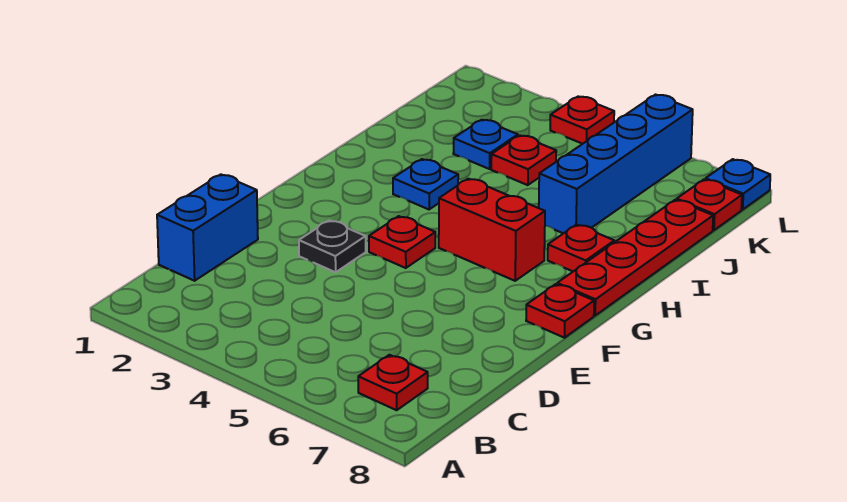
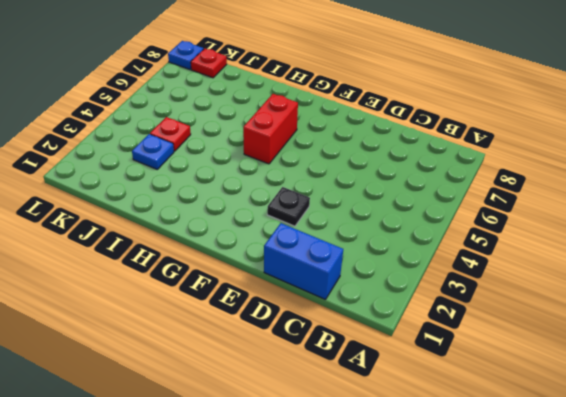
none -> red 1x1 plate [358,355,428,410]
none -> red 1x1 plate [369,216,435,268]
none -> red 1x1 plate [526,284,594,338]

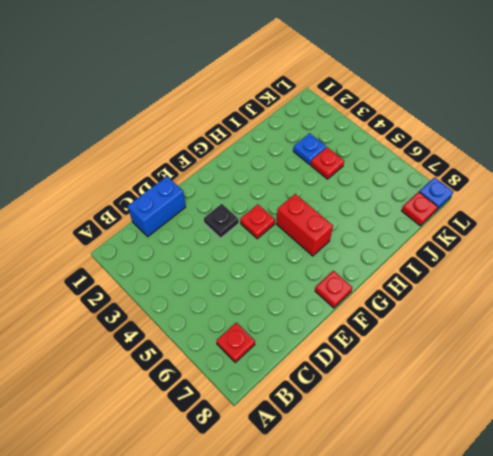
none -> red 1x4 plate [557,200,713,315]
none -> blue 1x1 plate [393,159,458,209]
none -> red 1x1 plate [548,224,614,271]

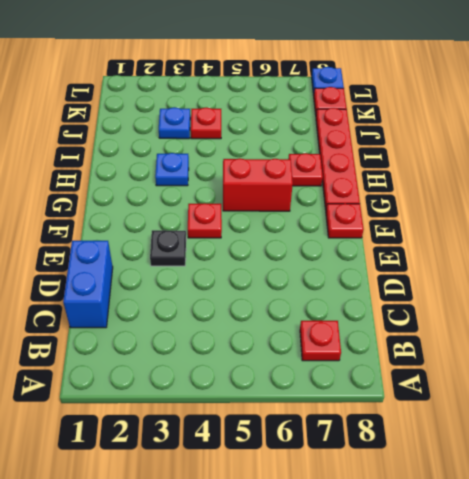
none -> blue 1x4 brick [539,95,693,234]
none -> red 1x1 plate [550,96,614,144]

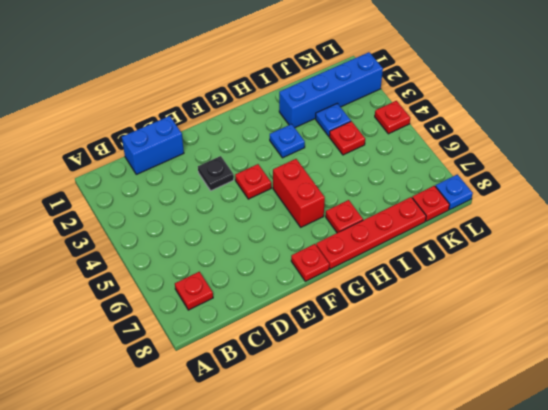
blue 1x4 brick [279,52,383,128] -> blue 1x4 brick moved to [539,95,693,234]

